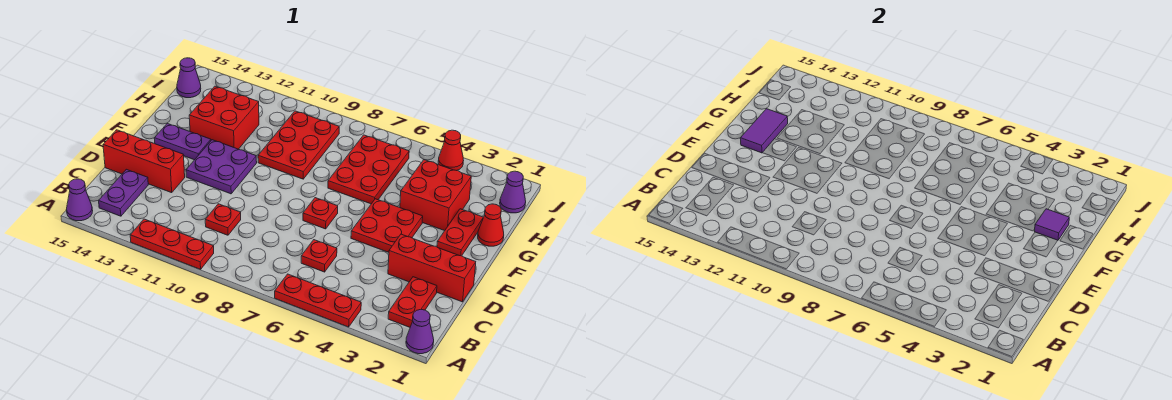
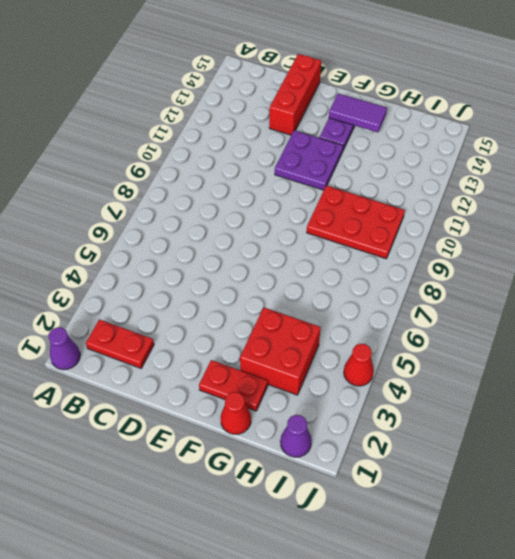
none -> red 1x3 plate [275,274,361,327]
none -> red 1x3 plate [130,219,214,269]
none -> purple 1x1 cone [66,179,93,221]

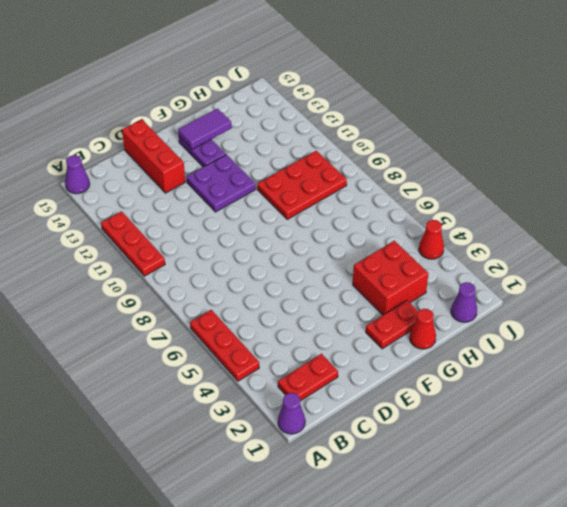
none -> purple 1x2 plate [99,169,148,216]
none -> red 1x1 plate [301,240,337,272]
none -> red 1x1 plate [205,204,241,235]

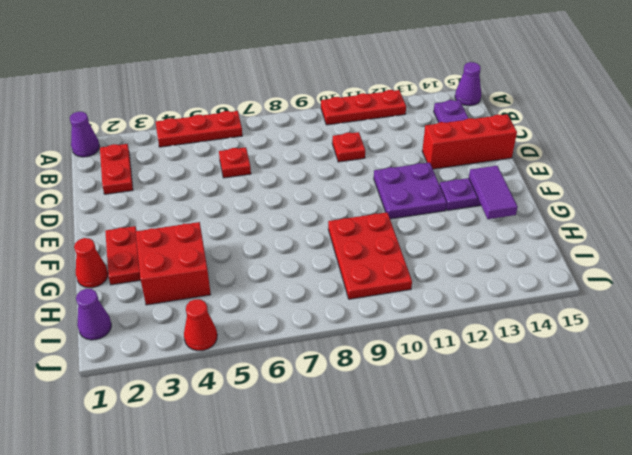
none -> red 1x3 brick [388,234,476,302]
none -> red 2x2 plate [351,199,423,252]
none -> red 1x1 plate [303,198,338,229]

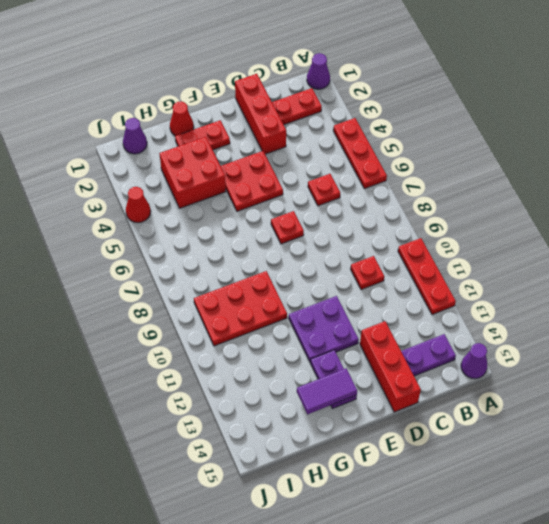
none -> red 2x3 plate [328,135,409,204]
none -> red 2x2 brick [189,86,259,149]
none -> purple 1x1 cone [177,58,201,98]

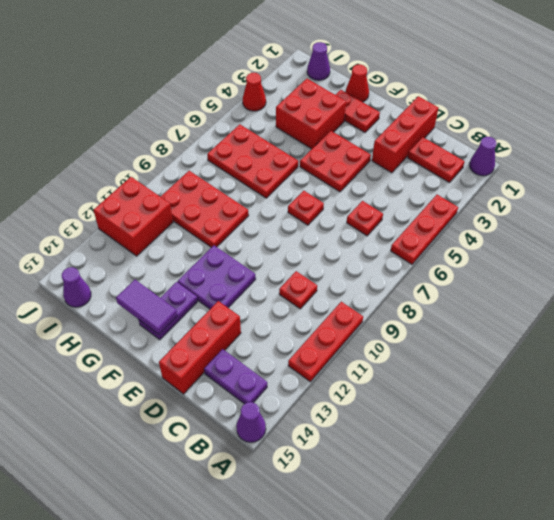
red 2x2 brick [94,177,173,256] -> red 2x2 brick moved to [189,86,259,149]
none -> purple 1x1 tile [1035,209,1069,240]

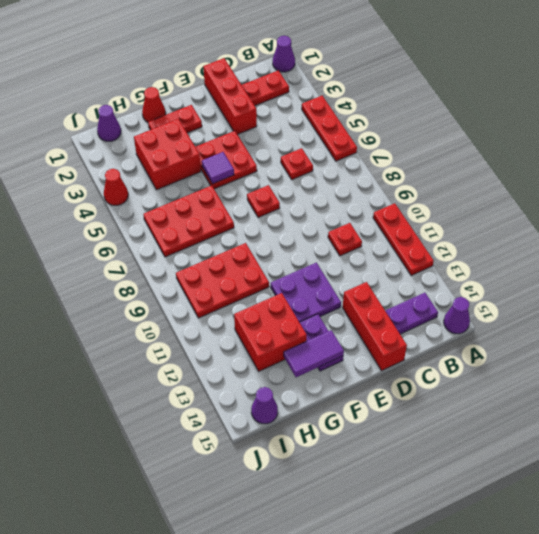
purple 1x1 tile [202,152,234,184] -> purple 1x1 tile moved to [1035,209,1069,240]

